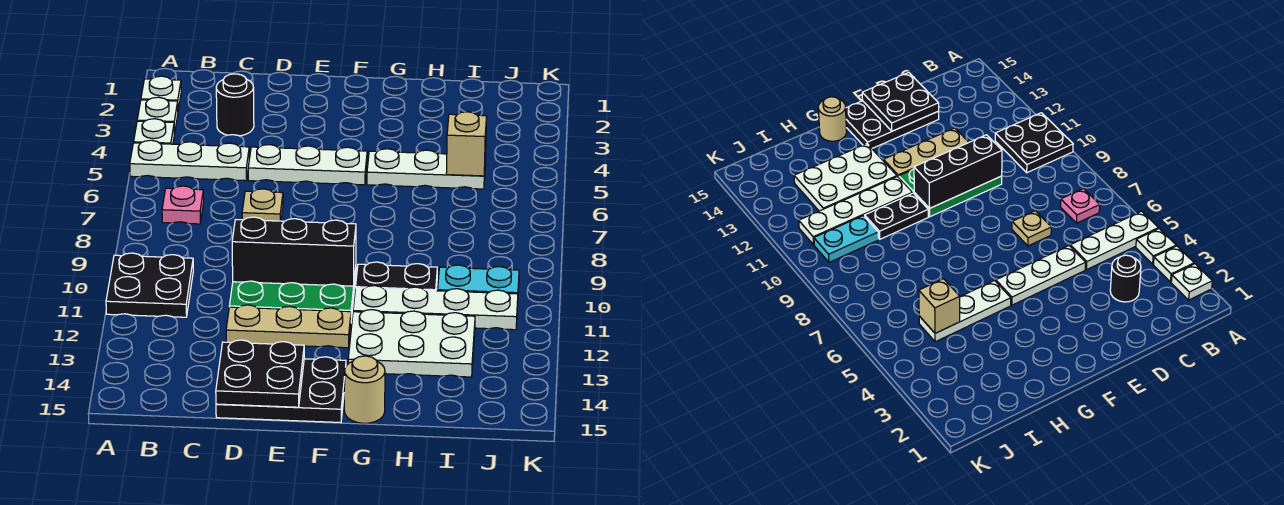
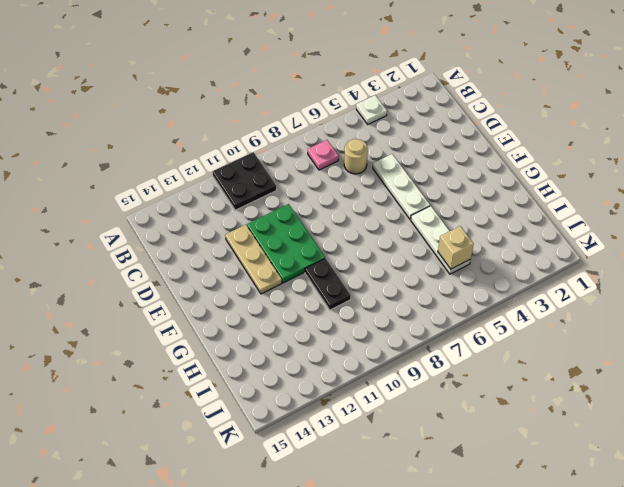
tan 1x1 round brick [344,139,368,174] -> tan 1x1 round brick moved to [344,356,385,423]
none -> white 1x1 plate [141,76,181,110]
none -> white 1x1 plate [137,97,178,134]
none -> white 1x3 plate [130,140,249,181]

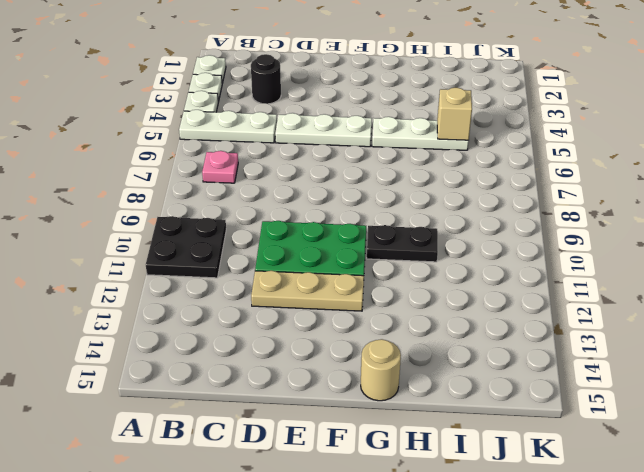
none -> tan 1x1 plate [242,189,283,221]
none -> black 2x3 plate [216,357,346,423]
none -> white 1x4 plate [353,286,518,330]

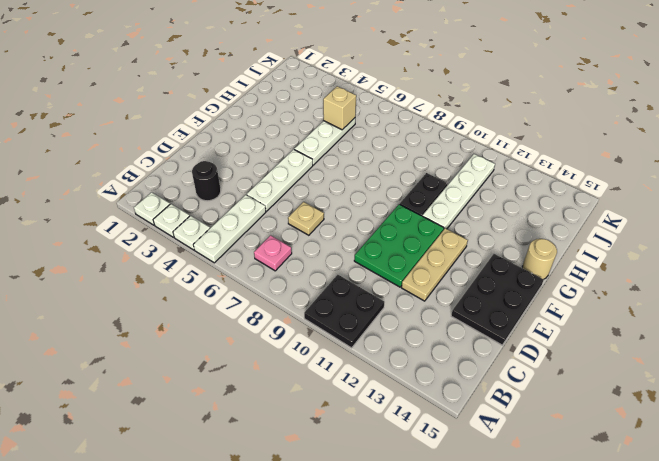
none -> white 2x3 plate [348,310,475,377]
none -> cyan 1x2 plate [438,265,519,294]
none -> black 1x3 brick [232,217,356,286]

